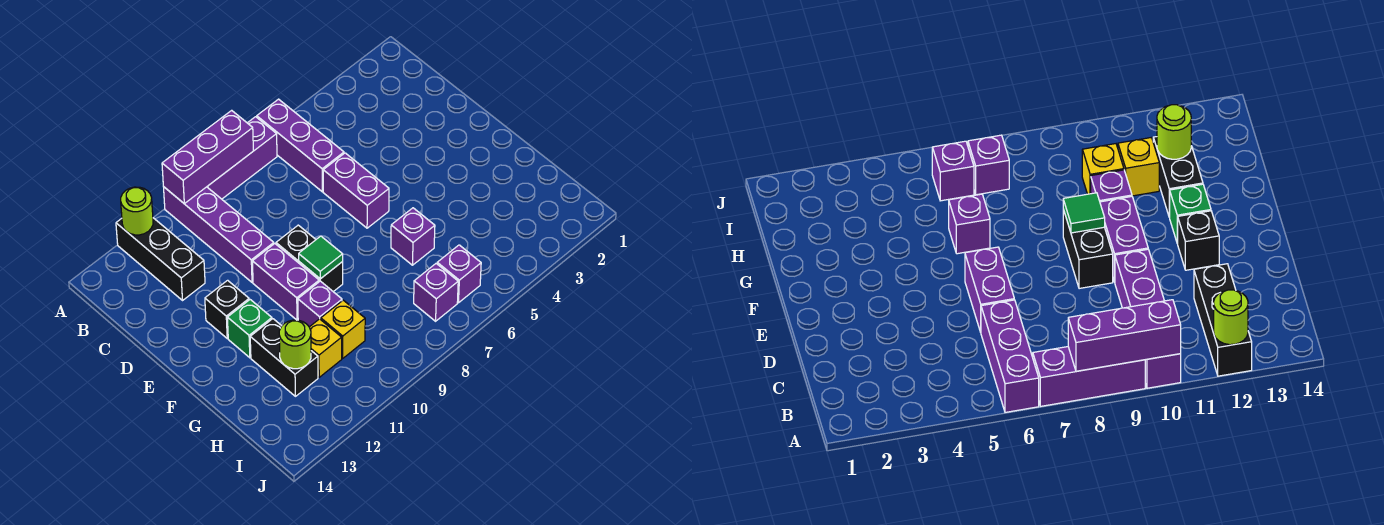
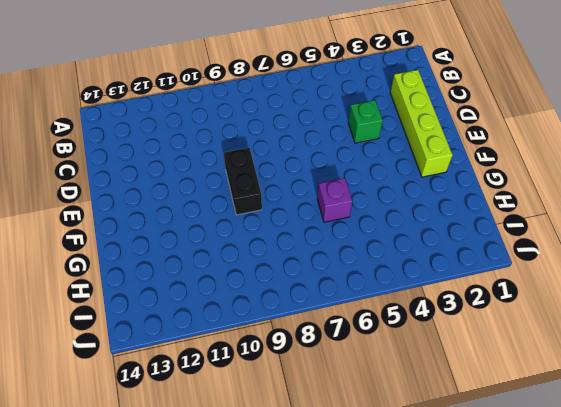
lime 1x4 brick [390,70,453,177] -> none
green 1x1 brick [348,100,383,143] -> green 1x1 brick moved to [227,300,272,358]
none -> purple 1x3 brick [257,99,344,192]
none -> purple 1x3 brick [207,117,277,199]
none -> purple 1x4 brick [164,187,274,282]

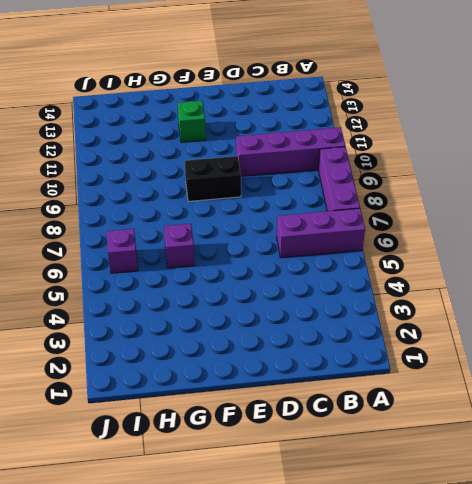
none -> black 1x3 brick [116,218,205,300]
none -> purple 1x2 brick [323,153,389,228]
none -> purple 1x2 brick [252,244,319,320]

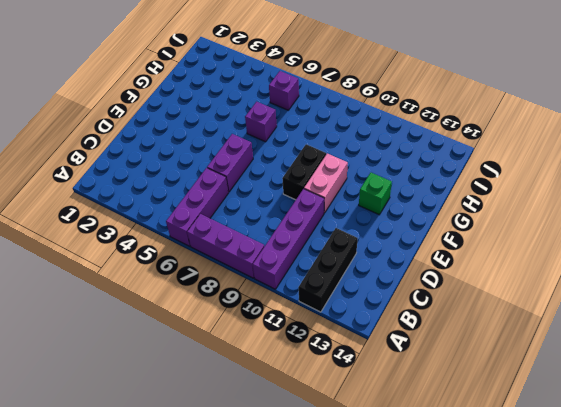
pink 1x2 brick [304,154,348,213] -> purple 1x2 brick [252,244,319,320]
none -> black 1x1 brick [205,280,249,338]
none -> purple 1x1 brick [298,281,342,327]
none -> black 1x2 brick [250,319,318,396]

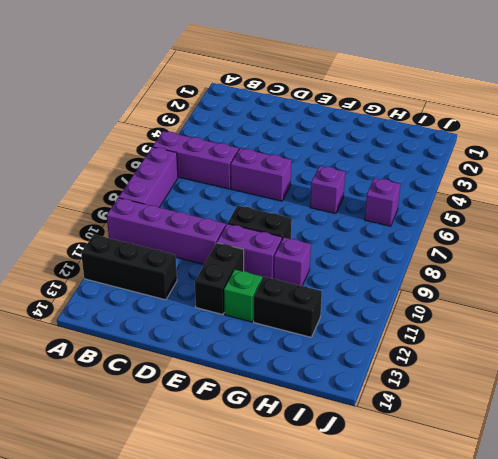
black 1x2 brick [195,243,244,315] -> black 1x1 brick [205,280,249,338]
none -> yellow 1x1 brick [321,300,365,358]
none -> yellow 1x1 brick [310,319,342,377]
none -> purple 1x1 brick [414,264,458,321]

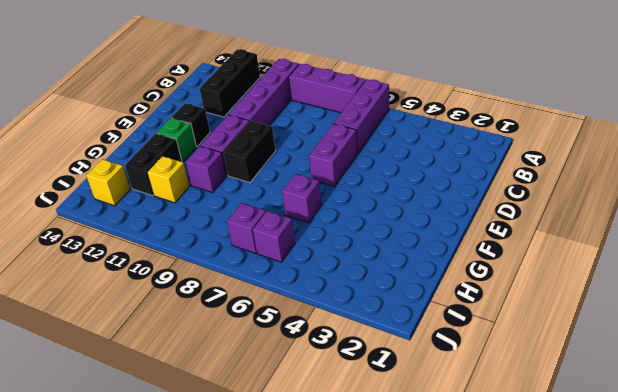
yellow 1x1 brick [86,159,130,206] -> yellow 1x1 brick moved to [321,300,365,358]
none -> purple 1x3 brick [162,110,253,204]
none -> lime 1x1 round brick [121,187,153,235]
none -> green 1x1 tile [299,236,343,279]

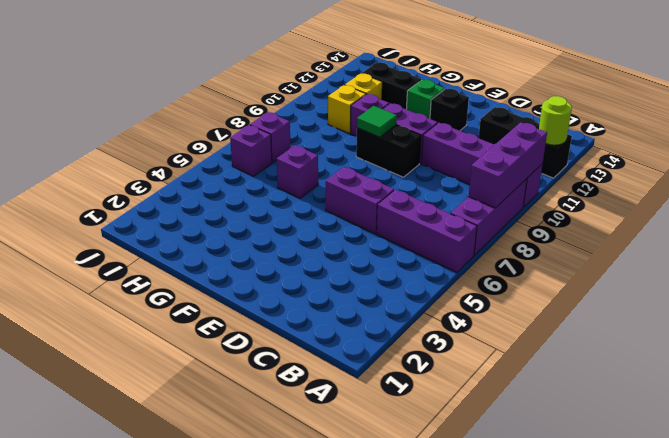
none -> lime 1x1 round brick [279,320,311,369]

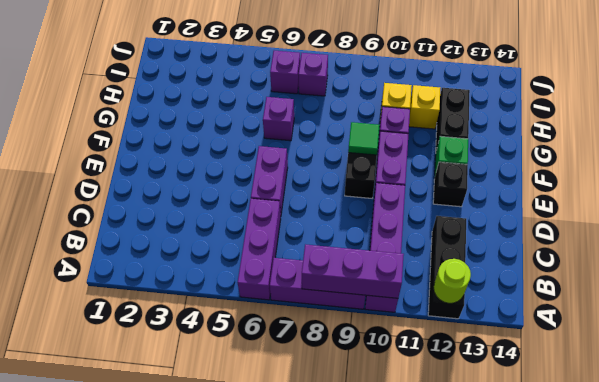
none -> lime 1x1 round brick [279,320,311,369]

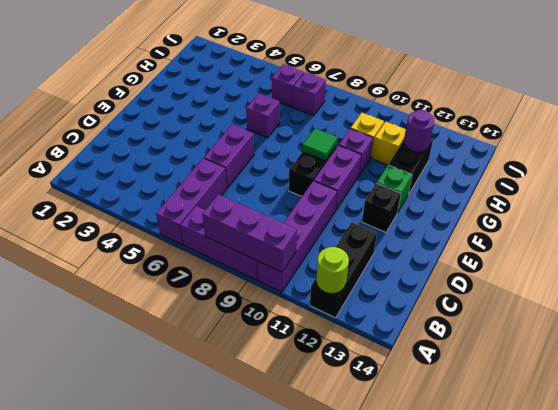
purple 1x1 round brick [404,110,435,152] -> lime 1x1 round brick [279,320,311,369]

